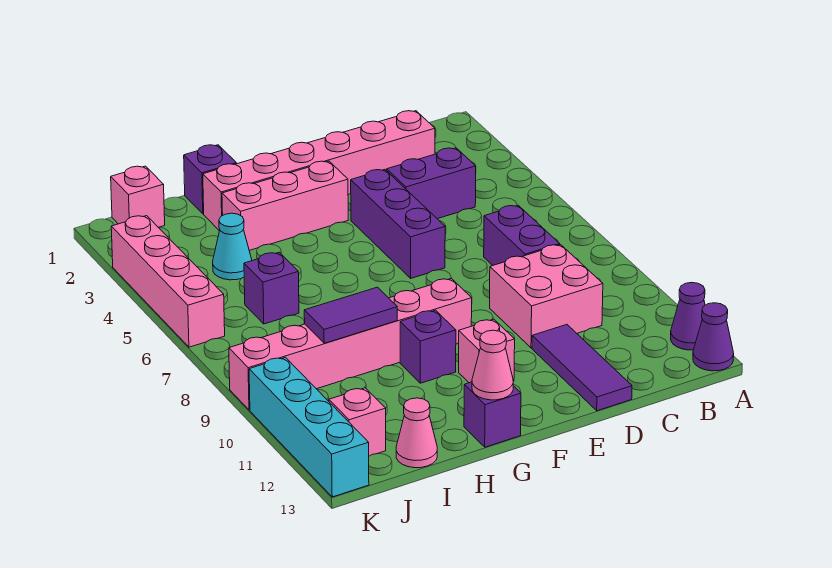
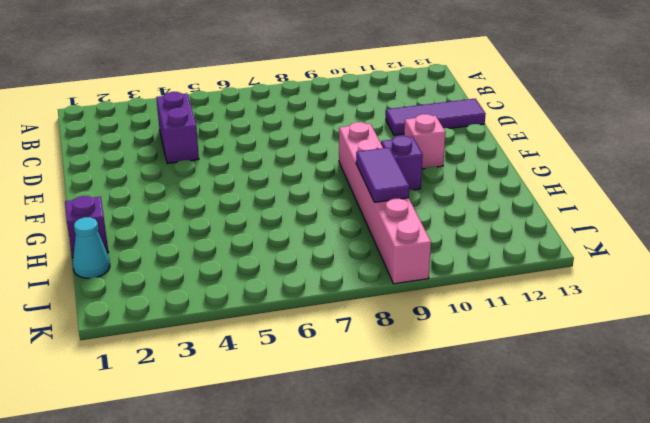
cyan 1x1 cone [73,217,110,278] -> cyan 1x1 cone moved to [213,213,252,280]
none -> purple 1x1 cone [671,282,705,350]
none -> purple 1x1 cone [693,303,734,371]
none -> pink 1x6 brick [203,111,435,231]

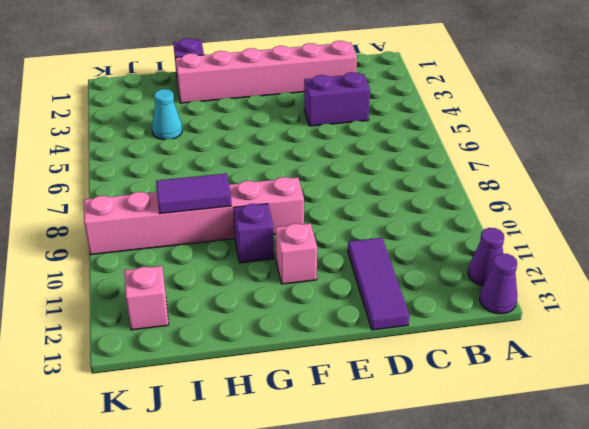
none -> purple 1x2 brick [484,205,560,265]
none -> pink 2x2 brick [490,245,603,348]
none -> purple 1x3 brick [351,169,445,278]

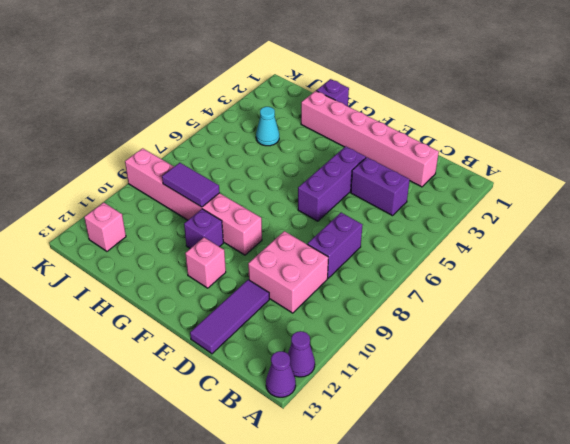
none -> pink 1x3 brick [222,161,348,250]
none -> purple 1x1 brick [464,382,521,447]
none -> purple 1x1 brick [244,252,299,324]

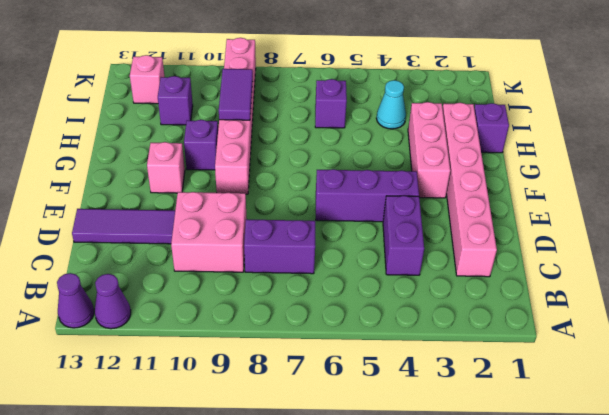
purple 1x1 brick [158,76,193,125] -> purple 1x1 brick moved to [464,382,521,447]
none -> pink 1x1 cone [396,398,437,468]
none -> pink 1x1 brick [111,166,165,227]
none -> pink 1x4 brick [111,216,225,347]

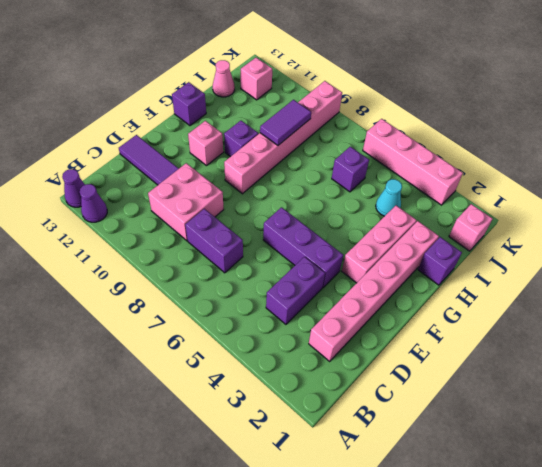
none -> cyan 1x4 brick [249,357,369,497]
none -> pink 1x1 cone [472,330,513,400]

